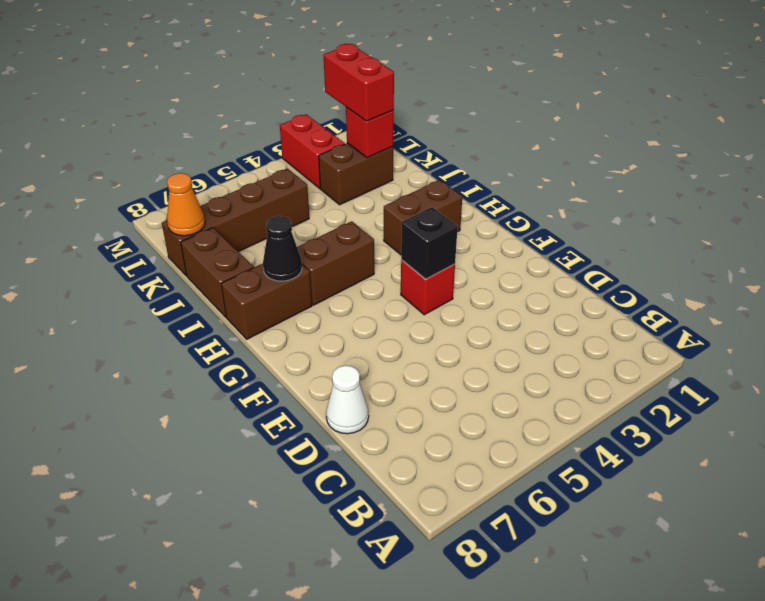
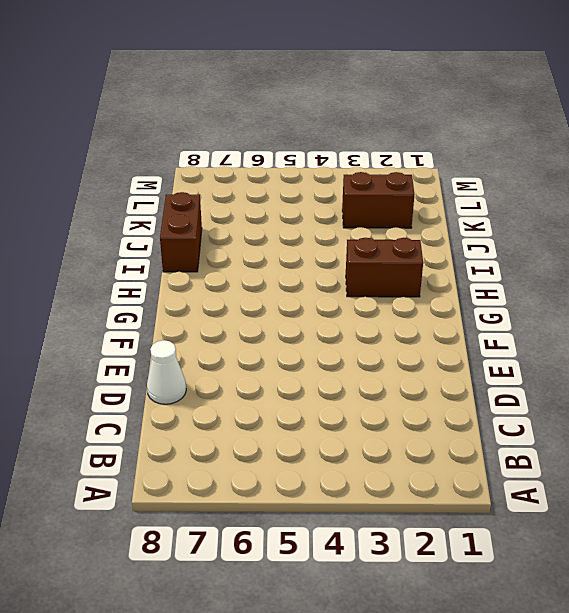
none -> red 1x1 brick [401,260,455,315]
none -> brown 1x2 brick [297,221,374,305]
none -> brown 1x2 brick [221,264,312,339]

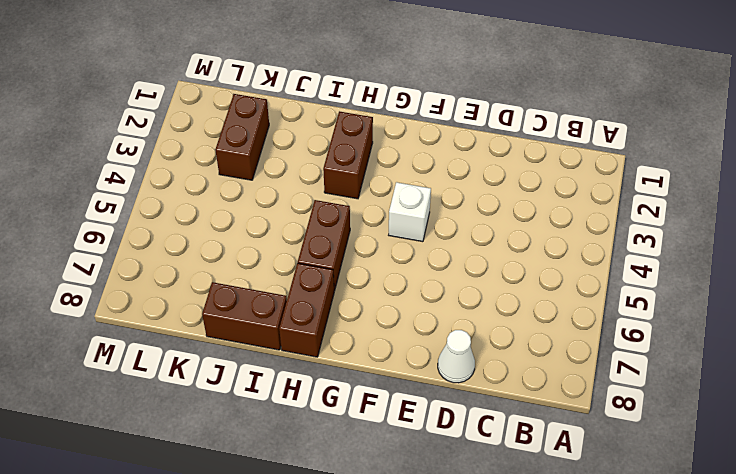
white 1x1 brick [389,182,431,242] -> red 1x1 brick [401,260,455,315]
none -> brown 1x4 brick [162,169,309,276]
none -> red 1x2 brick [280,114,345,188]
none -> black 1x1 brick [401,207,458,279]

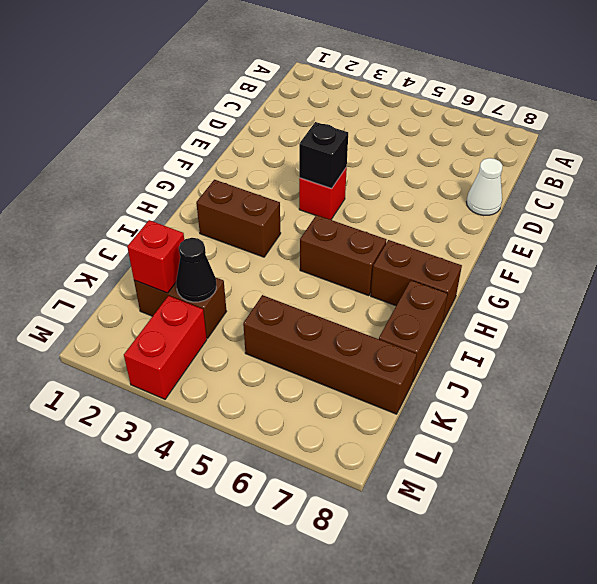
black 1x1 cone [176,238,216,302] -> black 1x1 cone moved to [263,216,302,281]
none -> orange 1x1 cone [167,173,205,236]
none -> red 1x2 brick [324,44,394,121]

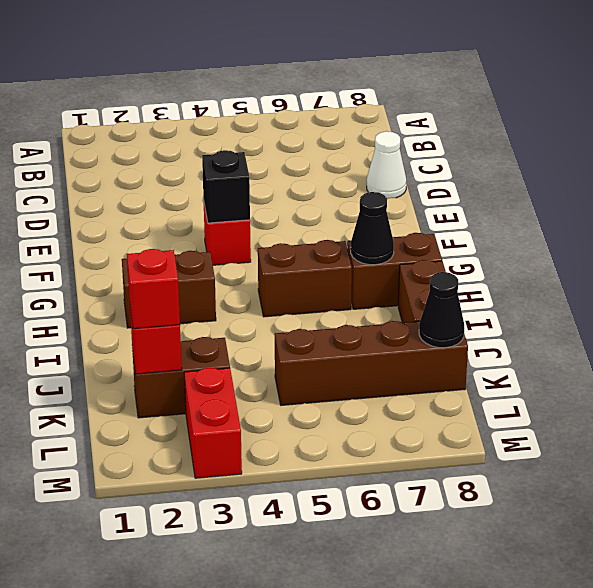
red 1x1 brick [127,249,180,329] -> red 1x2 brick [324,44,394,121]
black 1x1 cone [419,272,464,348] -> orange 1x1 cone [167,173,205,236]

